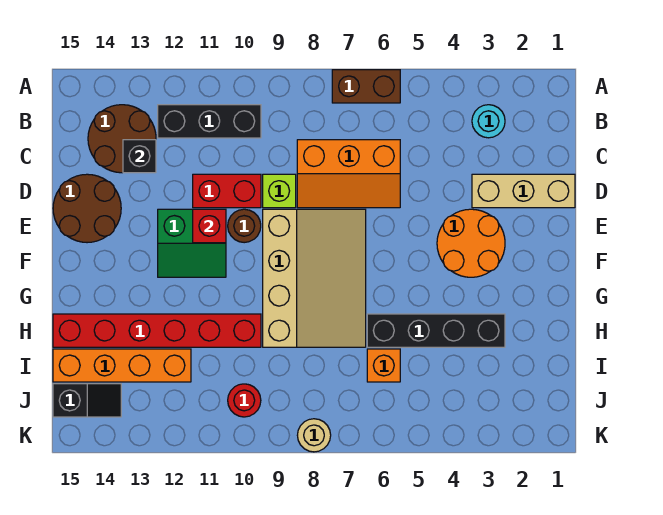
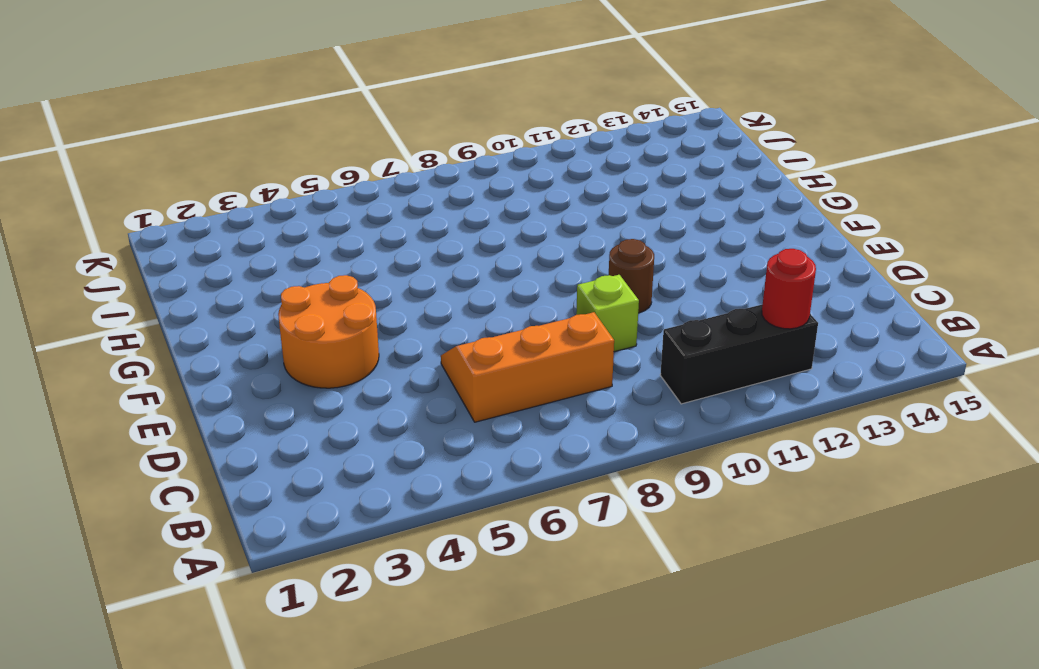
red 1x1 round brick [762,249,816,329] -> red 1x1 round brick moved to [228,384,261,417]
none -> brown 1x2 brick [332,70,400,103]
none -> cyan 1x1 round brick [472,105,505,138]
none -> brown 2x2 round brick [88,105,156,173]

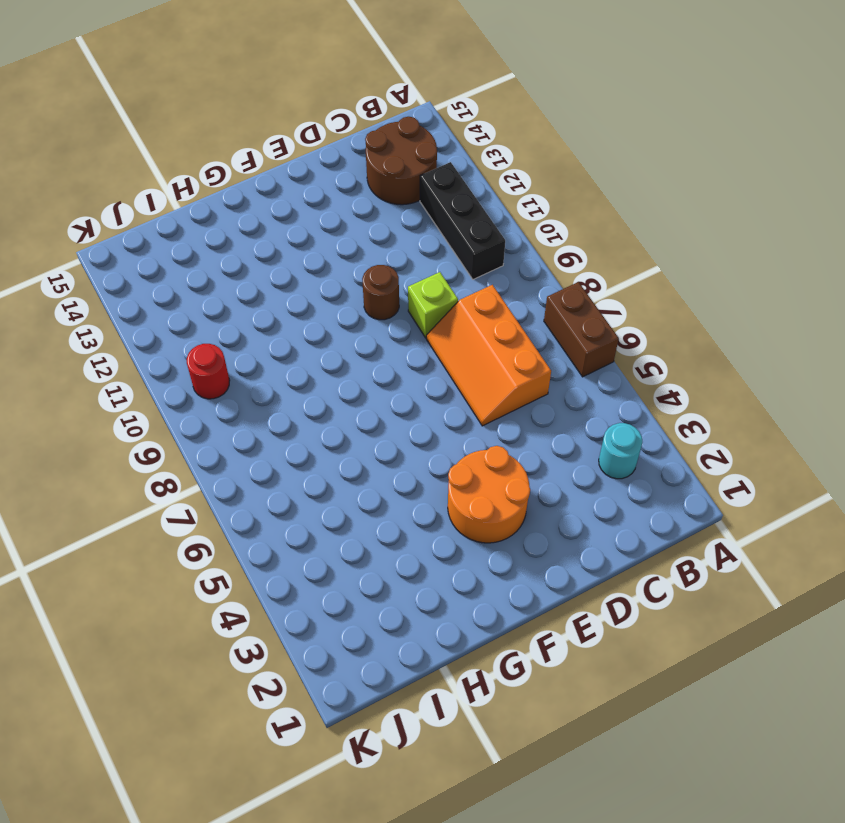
none -> tan 1x3 brick [472,174,575,208]
none -> red 1x2 brick [193,174,261,208]
none -> brown 2x2 round brick [53,174,121,243]

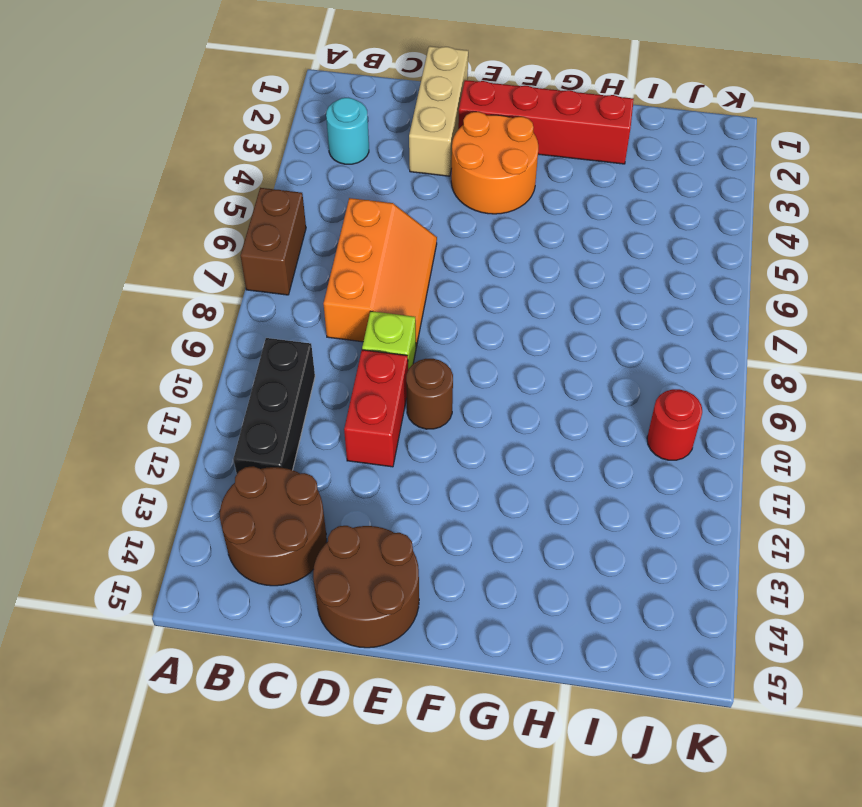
red 1x4 brick [458,80,634,164] -> none
none -> tan 3x4 slope [263,209,366,347]
none -> green 2x2 slope [158,209,226,277]
none -> black 1x4 brick [367,314,505,347]

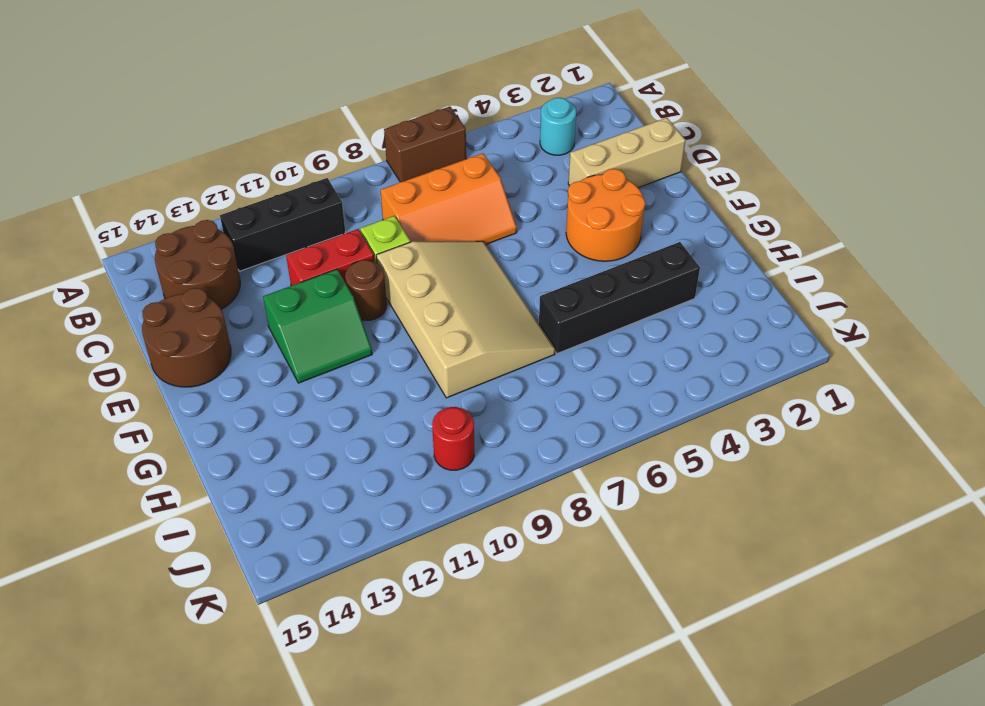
none -> red 1x6 brick [53,314,261,347]
none -> orange 1x1 brick [367,349,400,382]
none -> orange 1x4 brick [53,349,191,382]

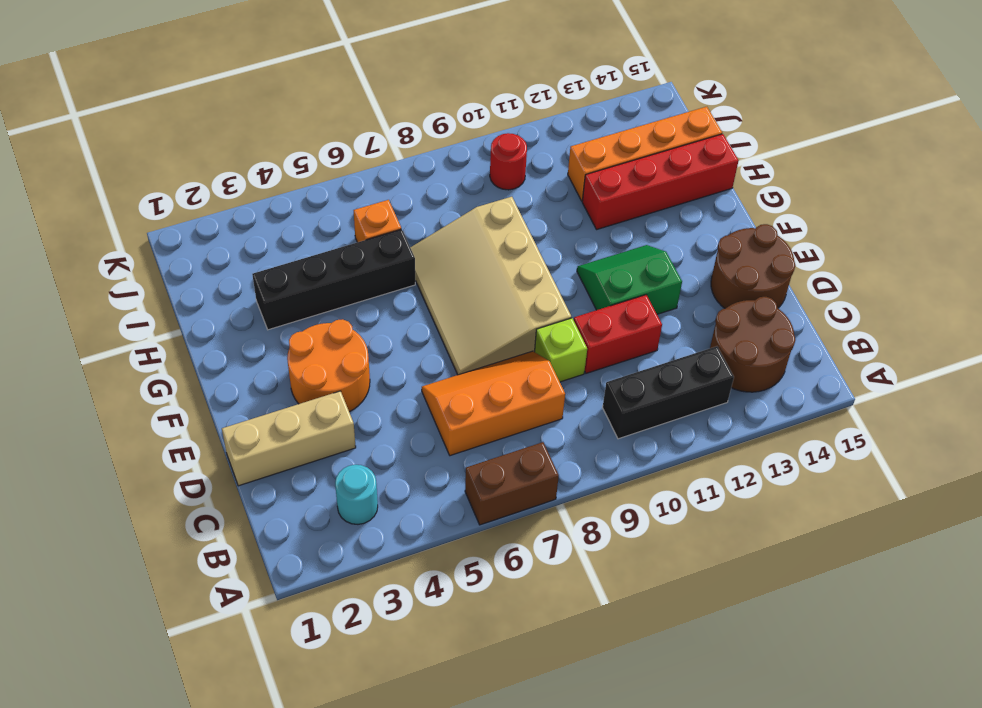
red 1x4 brick [582,134,739,230] -> red 1x6 brick [53,314,261,347]
none -> brown 1x1 round brick [228,209,261,243]
none -> black 1x2 slope [53,384,121,417]
none -> tan 1x1 round brick [297,419,331,452]

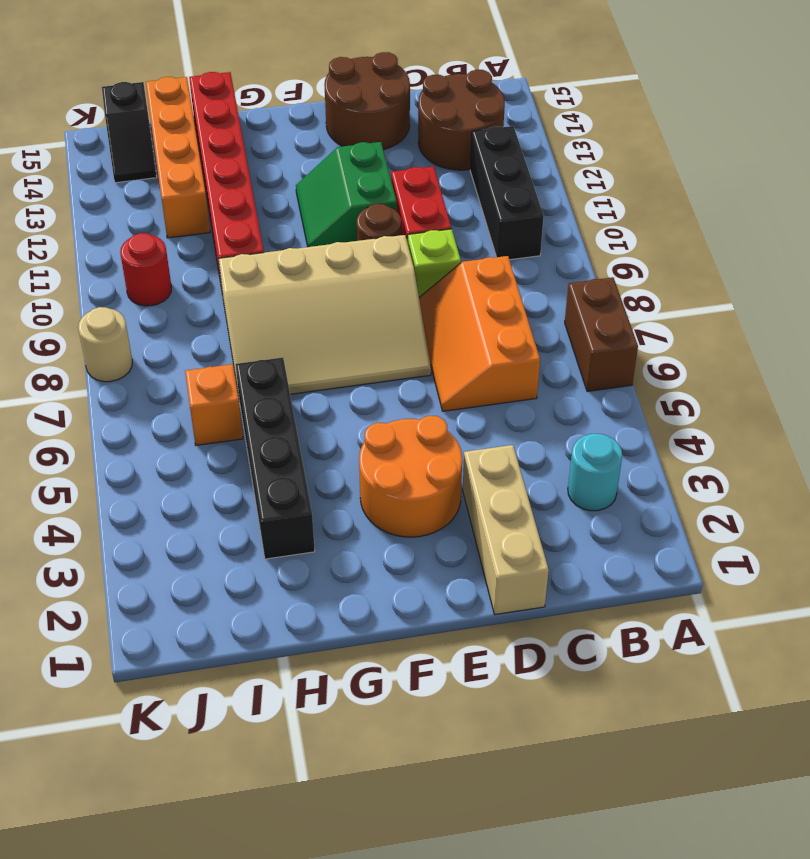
none -> black 1x1 brick [123,140,156,173]
none -> red 1x1 brick [193,209,226,243]

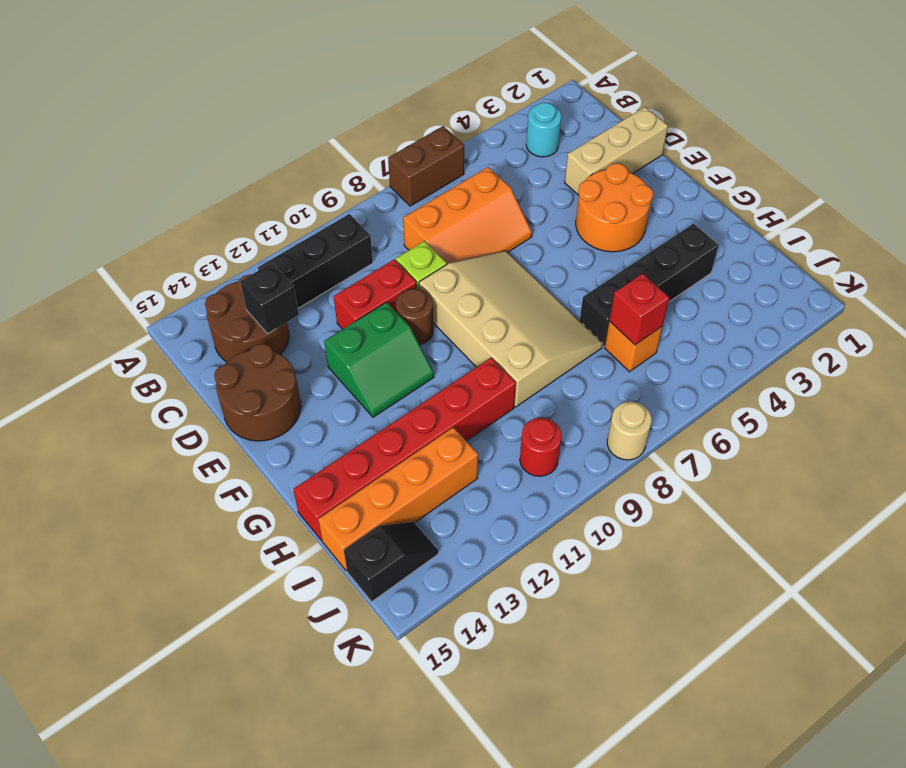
red 1x1 brick [609,273,669,345] -> red 1x1 brick moved to [193,209,226,243]

